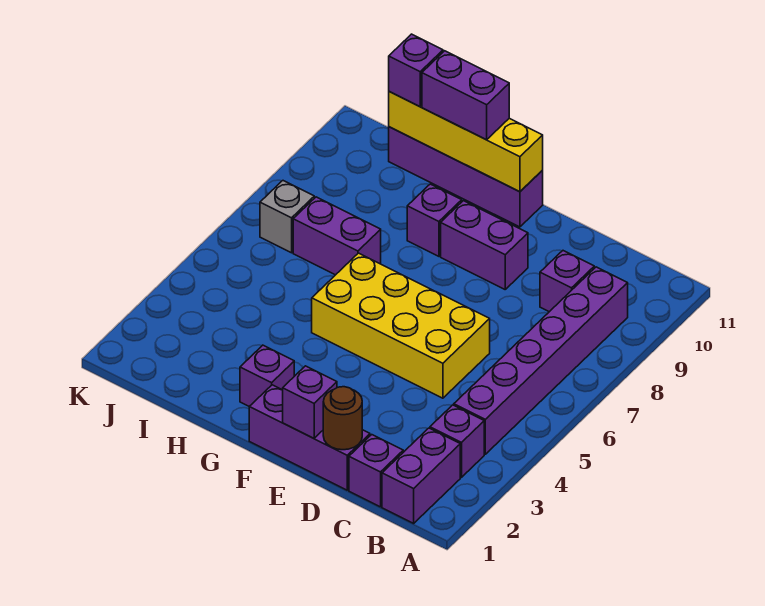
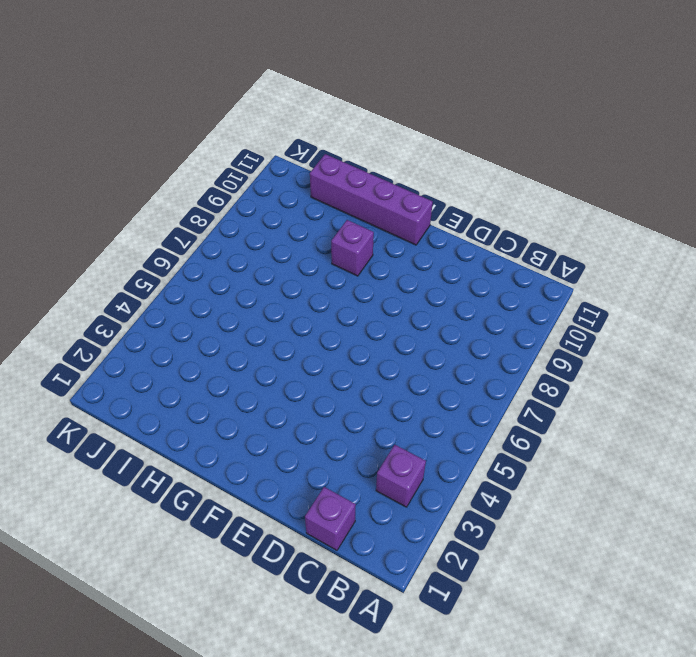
none -> purple 1x2 brick [382,428,460,523]
none -> purple 1x6 brick [454,267,628,454]
none -> purple 1x1 brick [540,251,594,312]

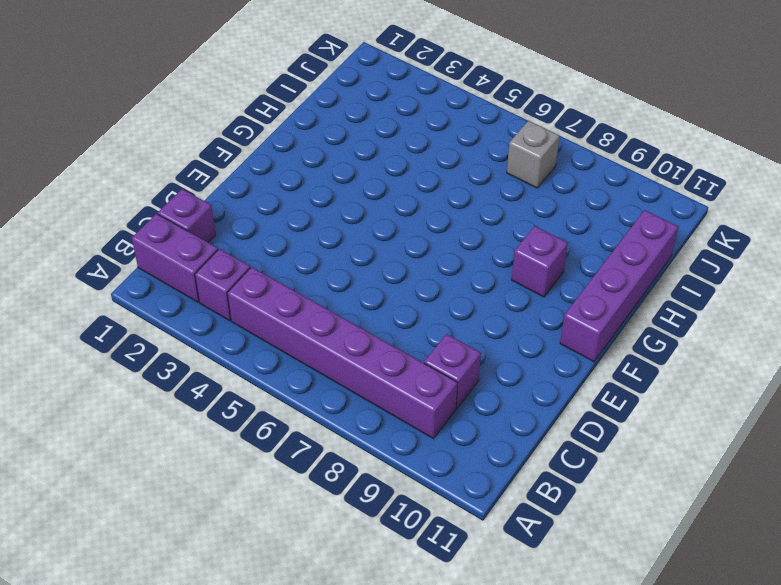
none -> purple 1x3 brick [249,385,370,490]
none -> yellow 2x4 brick [312,253,490,398]
none -> purple 1x2 brick [441,201,528,289]

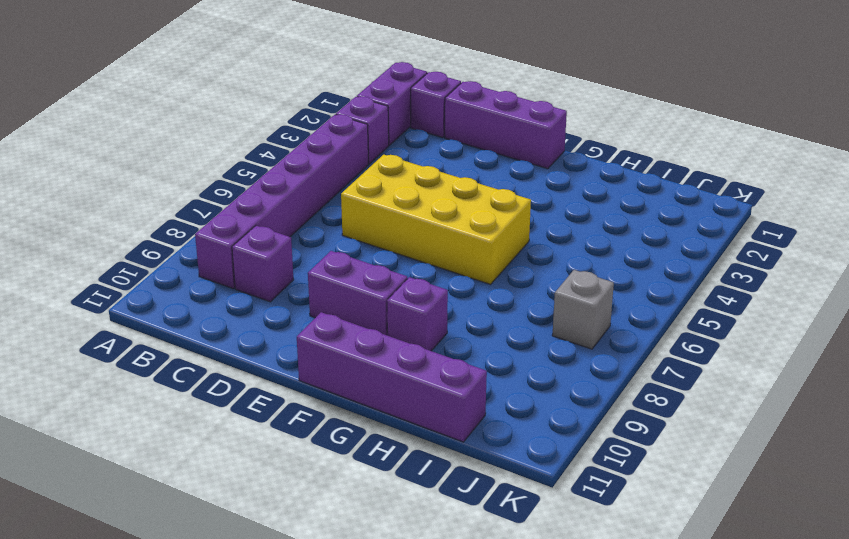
none -> purple 1x1 brick [240,345,294,406]
none -> purple 1x2 brick [293,197,381,275]
none -> brown 1x1 round brick [323,387,362,450]

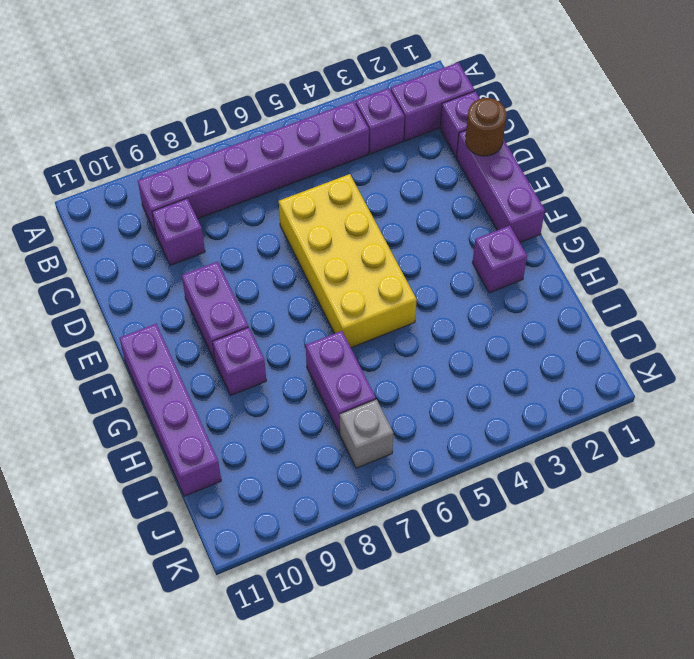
none -> purple 1x1 brick [283,366,337,438]
none -> yellow 1x4 brick [389,92,543,192]
none -> purple 1x2 brick [422,51,509,140]

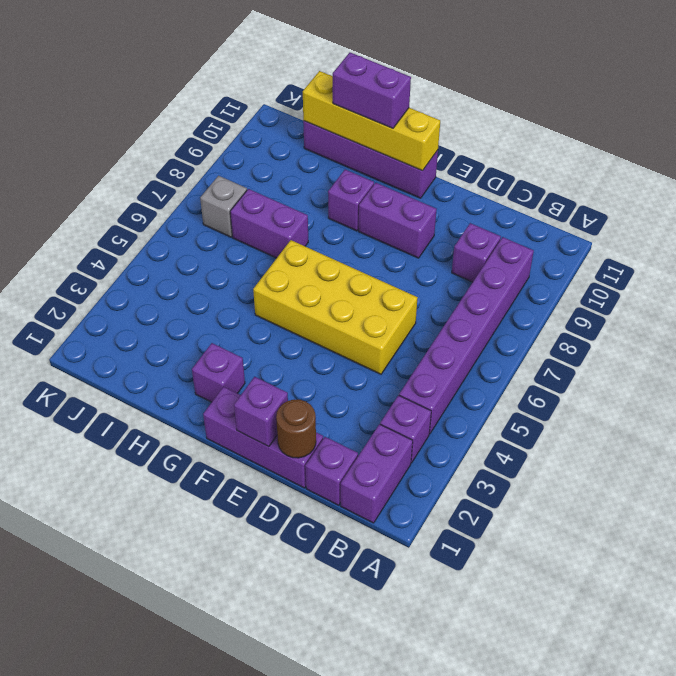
none -> purple 1x1 brick [389,34,443,107]

